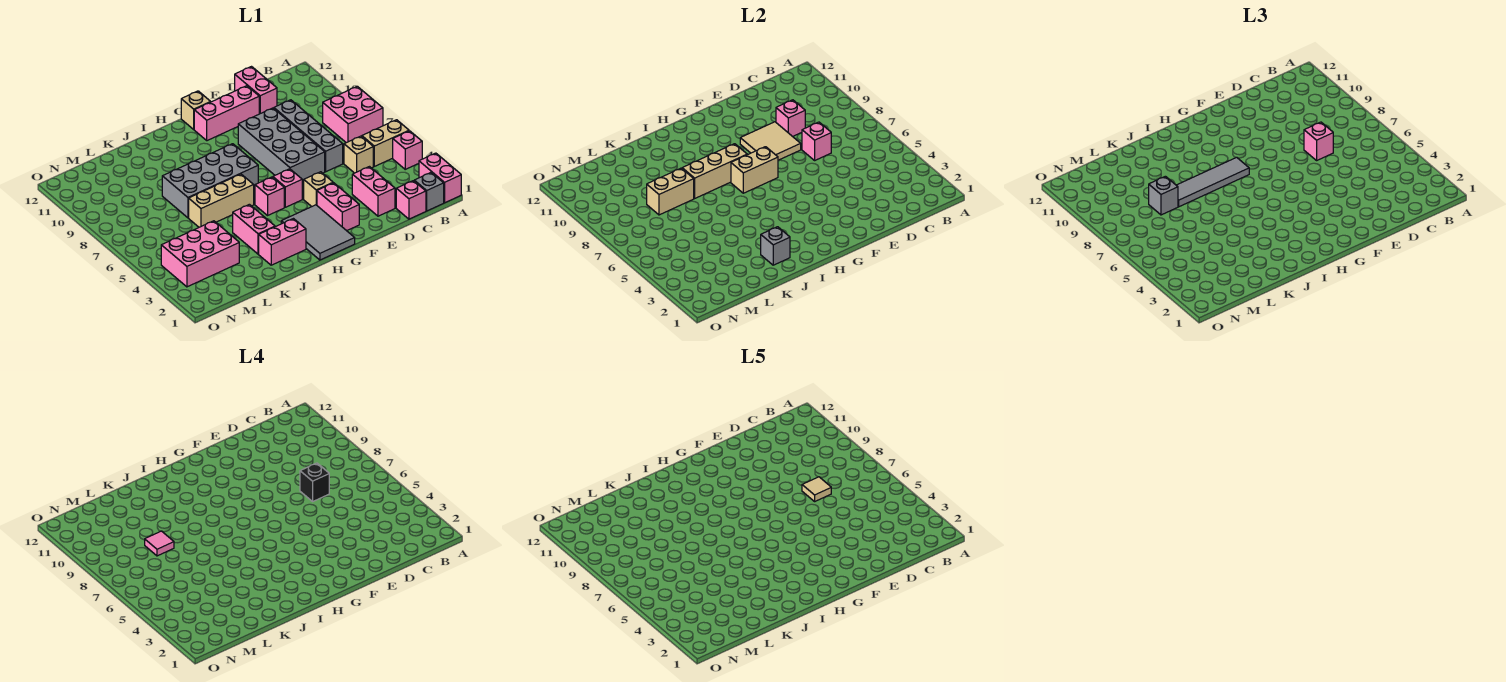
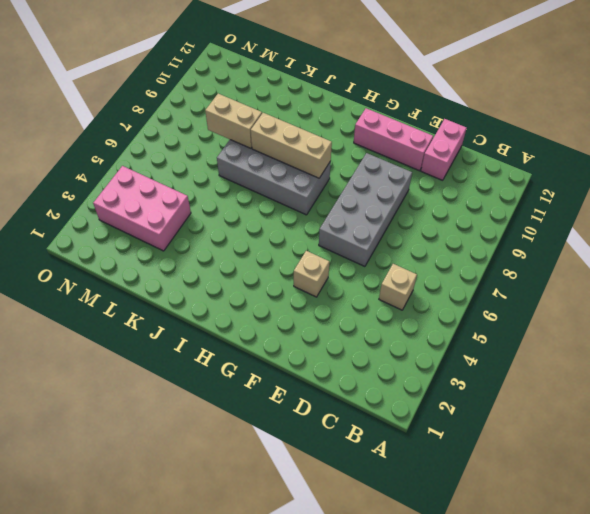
none -> pink 1x2 brick [419,153,461,203]
none -> pink 1x1 brick [393,131,422,169]
none -> tan 1x2 brick [362,120,409,166]
none -> pink 2x2 brick [323,86,383,143]

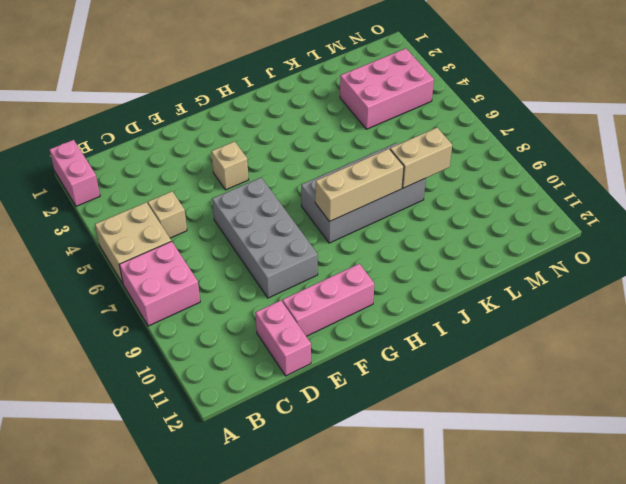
tan 2x2 brick [95,202,171,284] -> tan 1x2 brick [362,120,409,166]
none -> pink 1x1 brick [393,131,422,169]
none -> grey 1x1 brick [414,173,444,211]
none -> pink 1x1 brick [396,181,426,219]
none -> pink 1x2 brick [352,167,395,216]

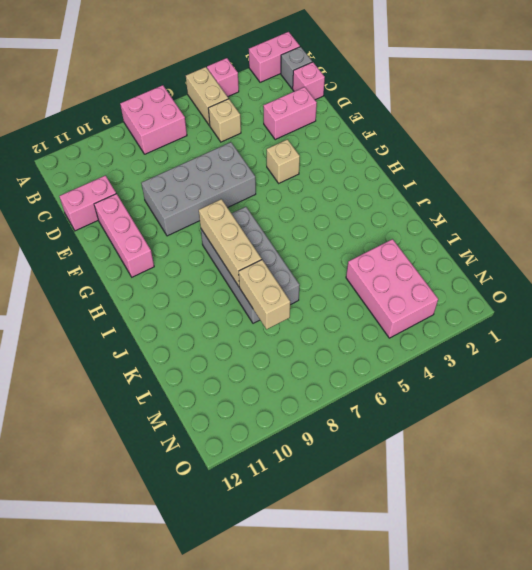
none -> grey 1x4 brick [274,100,343,172]
none -> pink 1x2 brick [317,183,359,231]
none -> grey 2x3 tile [281,205,355,260]
none -> pink 1x1 brick [273,169,302,207]

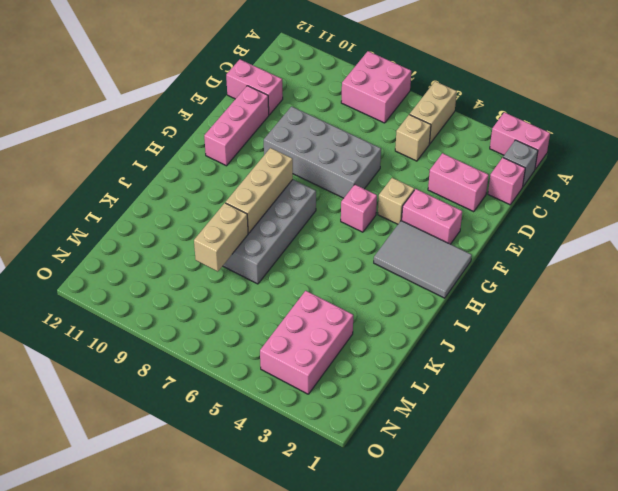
none -> pink 1x1 brick [393,131,422,169]
none -> grey 1x4 brick [274,100,343,172]
none -> tan 1x1 brick [181,91,210,129]
none -> pink 1x1 brick [255,177,284,215]

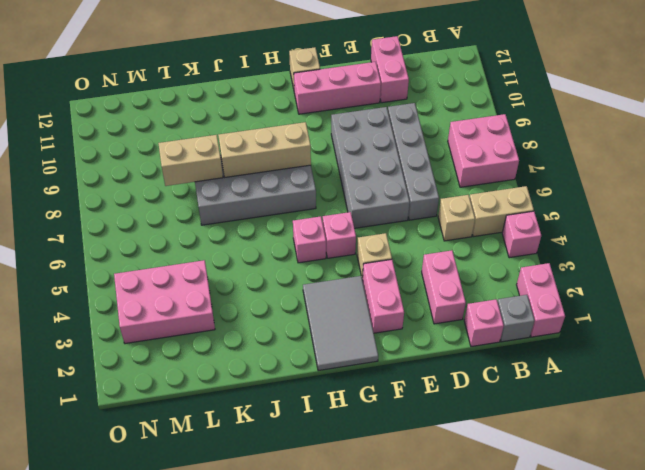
none -> pink 1x2 brick [259,219,306,265]
none -> tan 1x3 brick [189,174,254,227]
none -> pink 1x2 brick [233,204,275,254]
none -> pink 1x1 brick [802,122,831,160]

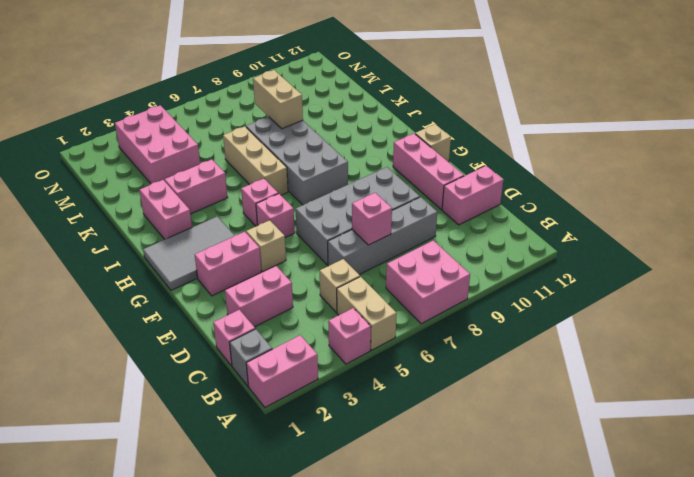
none -> pink 1x1 brick [776,100,805,137]
none -> tan 2x2 tile [740,122,801,160]
none -> tan 1x2 brick [731,147,778,193]
none -> tan 1x3 brick [682,144,747,198]

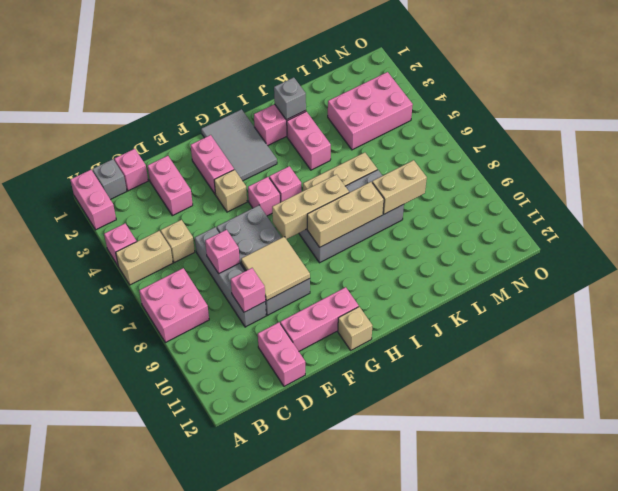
tan 1x3 brick [272,174,349,239] -> tan 1x2 brick [731,147,778,193]
none -> pink 1x1 brick [1304,122,1333,160]
none -> grey 1x4 tile [1176,157,1249,207]
none -> grey 1x1 brick [1149,176,1178,215]
none -> black 1x1 brick [300,463,329,501]

